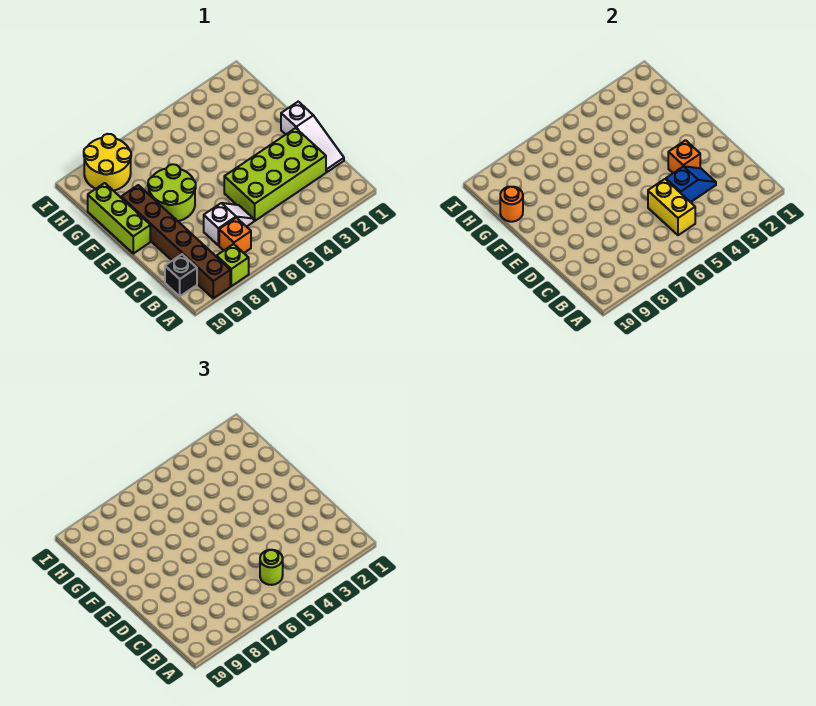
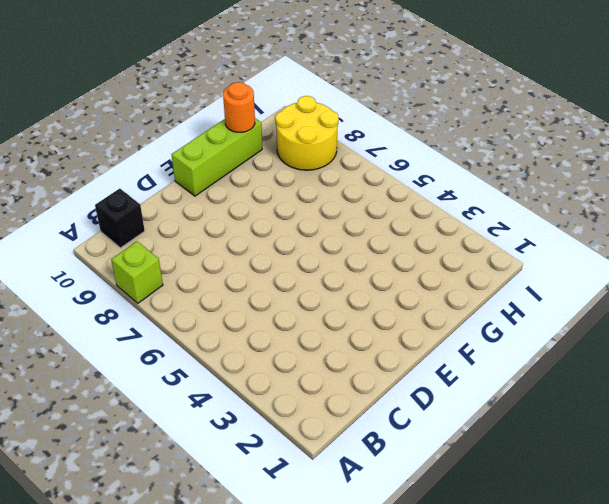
none -> brown 1x6 brick [121,185,230,298]
none -> orange 1x1 brick [219,218,251,253]
none -> white 1x3 slope [281,102,344,172]

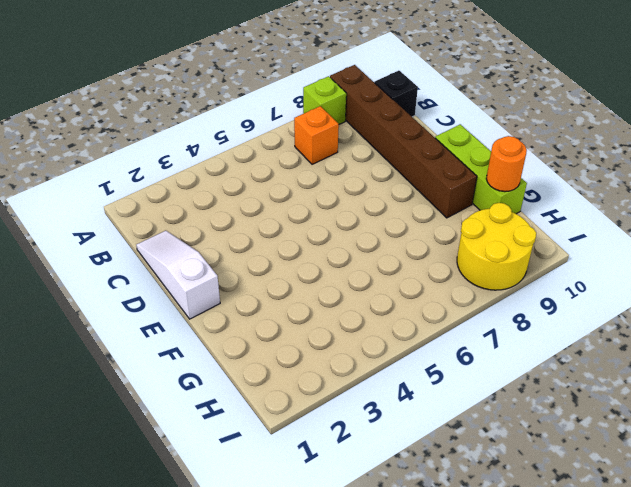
none -> lime 2x4 brick [224,128,326,221]
none -> white 1x2 slope [204,203,254,245]
none -> lime 2x2 round brick [148,164,196,221]

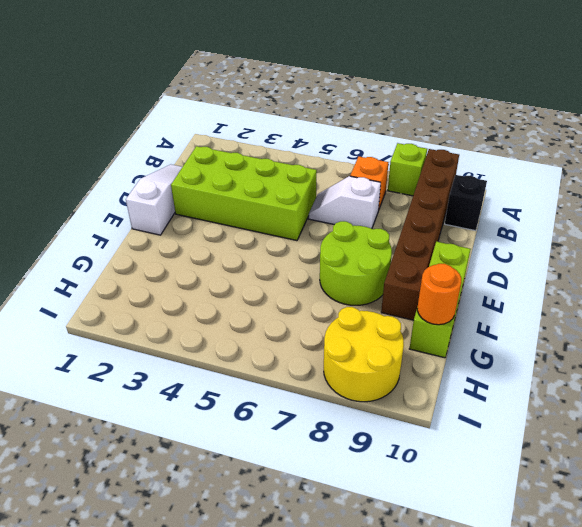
none -> yellow 1x2 brick [648,179,695,235]
none -> blue 1x2 slope [666,166,716,202]
none -> orange 1x1 brick [668,140,700,173]

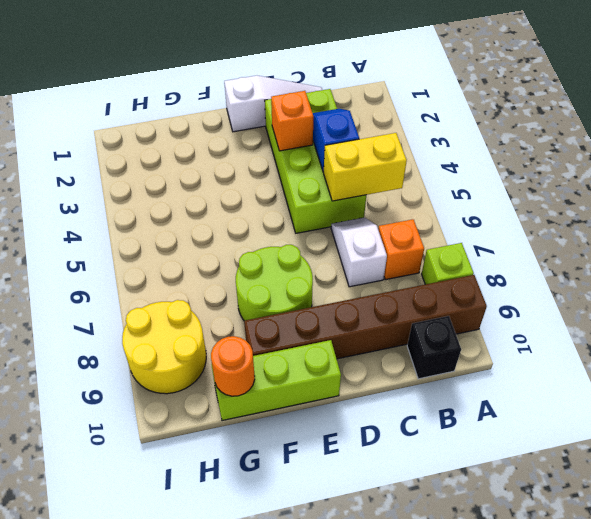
none -> lime 1x1 round brick [260,550,283,585]

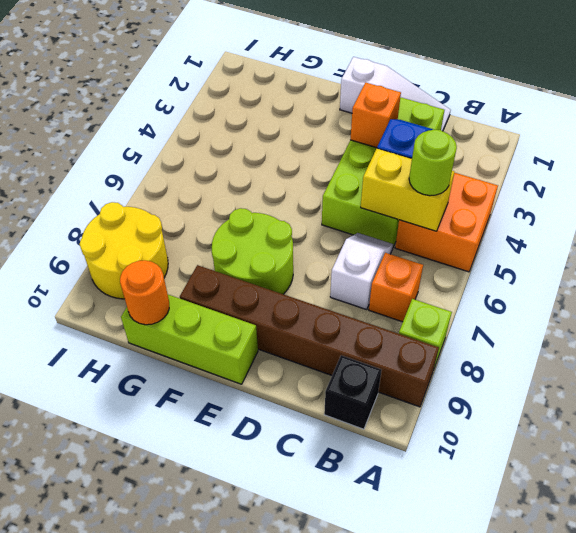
orange 2x2 brick [395,173,498,272] -> none

